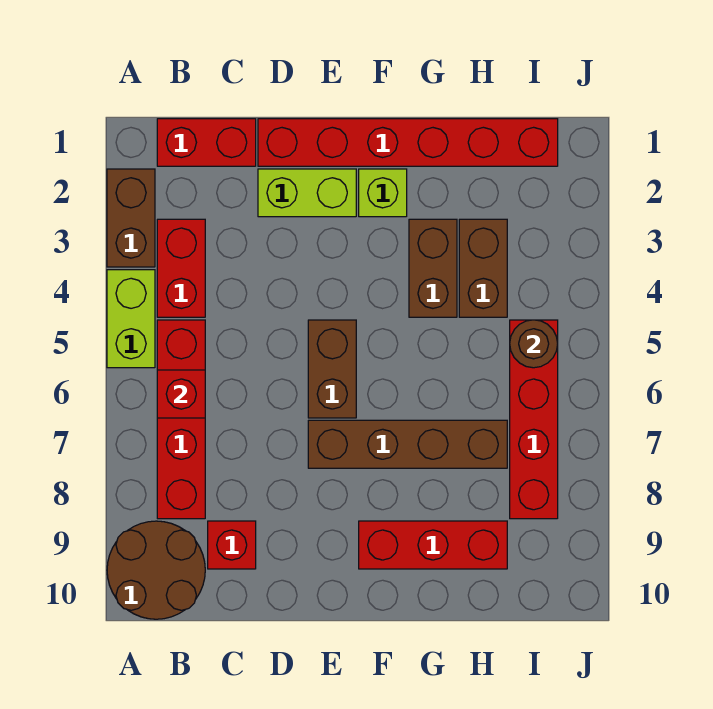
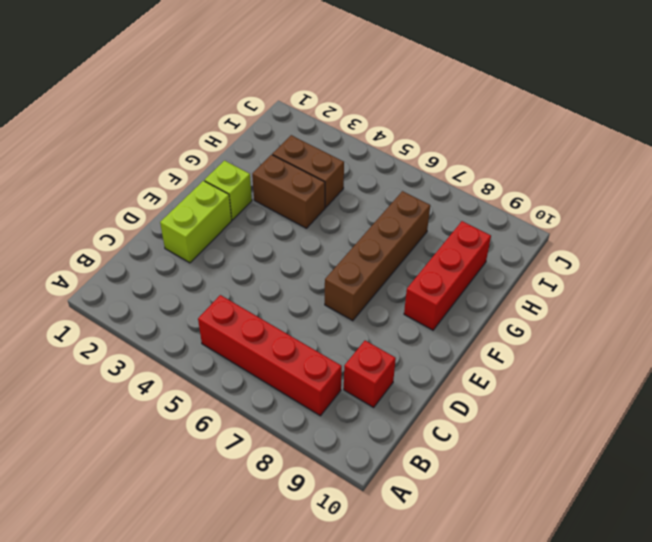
none -> brown 1x2 brick [107,169,155,267]
none -> lime 1x2 brick [107,270,155,368]
none -> brown 2x2 round brick [107,521,205,619]

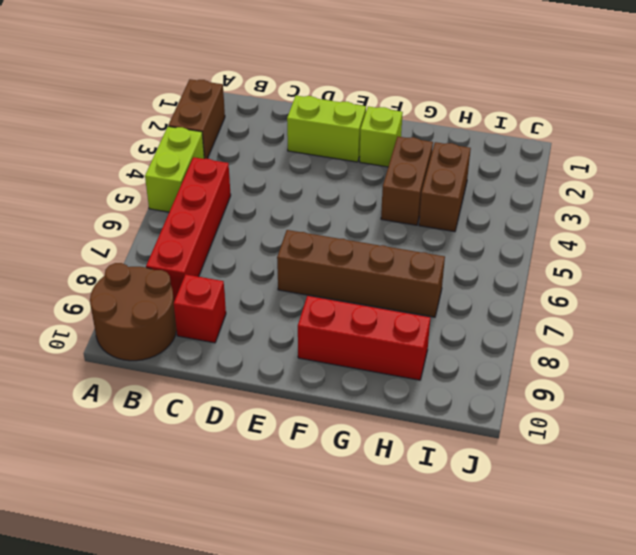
none -> red 1x2 brick [157,119,256,166]
none -> red 1x2 brick [157,219,205,317]
none -> red 1x6 brick [258,119,558,166]

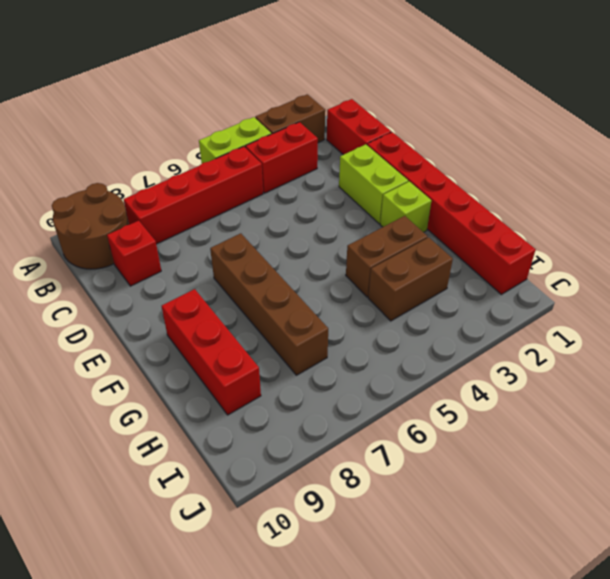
none -> brown 1x2 brick [308,320,356,418]
none -> red 1x4 brick [510,320,558,519]
none -> red 1x1 brick [157,370,205,418]

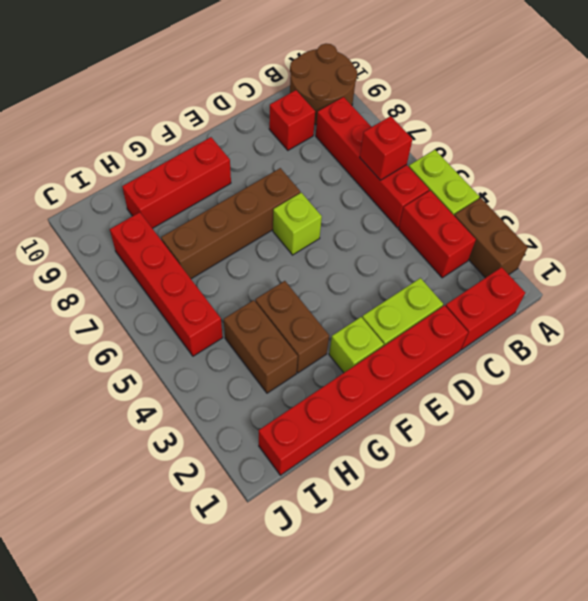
lime 1x1 brick [273,193,322,255] -> brown 1x2 brick [308,320,356,418]
none -> brown 1x1 round brick [510,320,558,368]

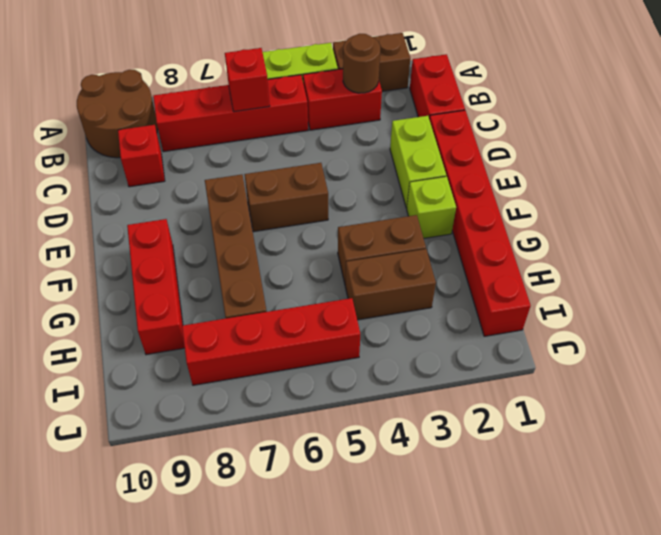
brown 1x1 round brick [343,34,380,93] -> brown 1x1 round brick moved to [510,320,558,368]

